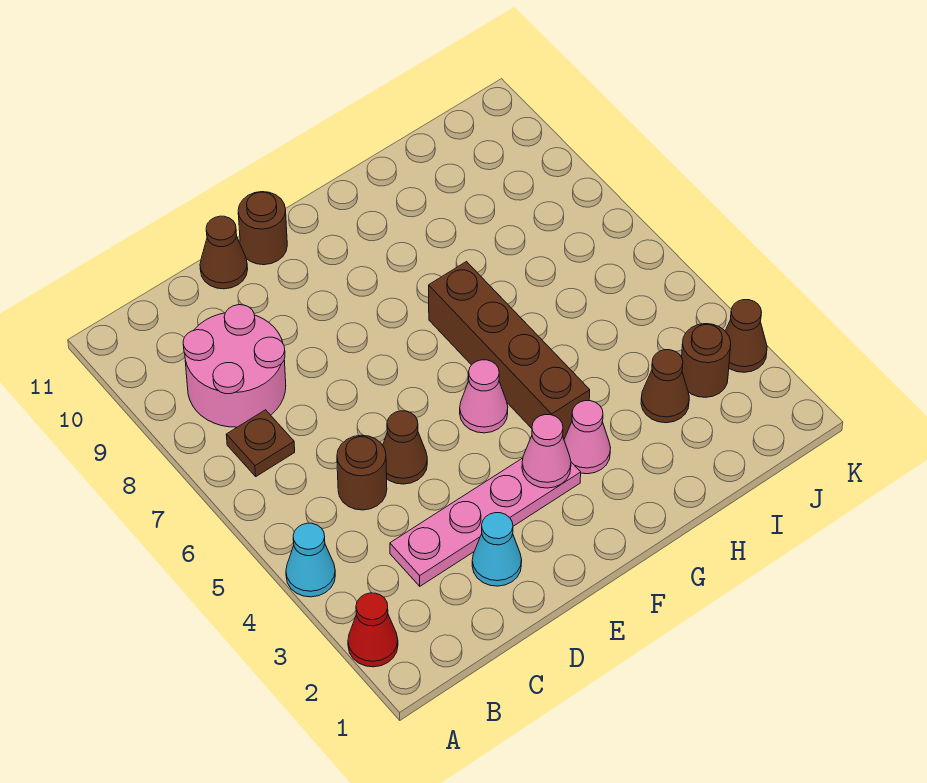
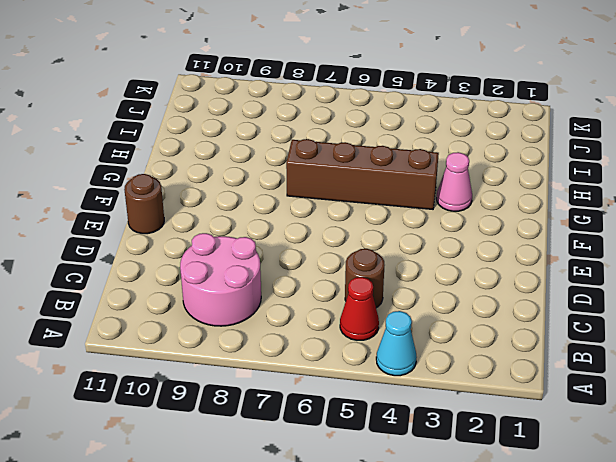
red 1x1 cone [340,277,379,340] -> red 1x1 cone moved to [348,593,398,667]
none -> brown 1x1 plate [226,410,295,476]
none -> pink 1x4 plate [390,458,581,586]
none -> cyan 1x1 cone [472,513,522,586]

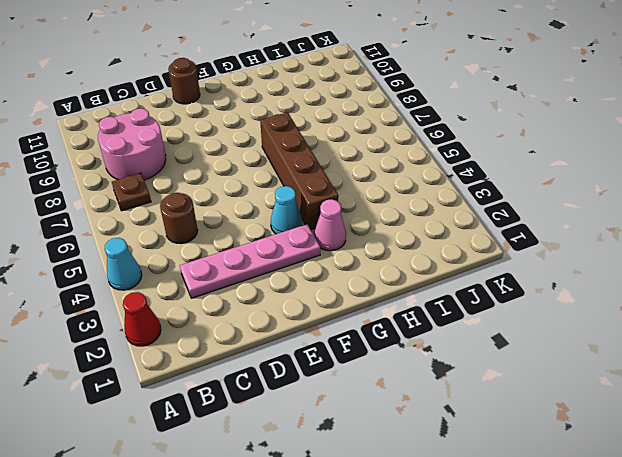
cyan 1x1 cone [271,186,302,234] -> cyan 1x1 cone moved to [472,513,522,586]
none -> brown 1x1 cone [383,411,427,484]
none -> brown 1x1 cone [200,216,248,289]
none -> pink 1x1 cone [460,360,508,433]

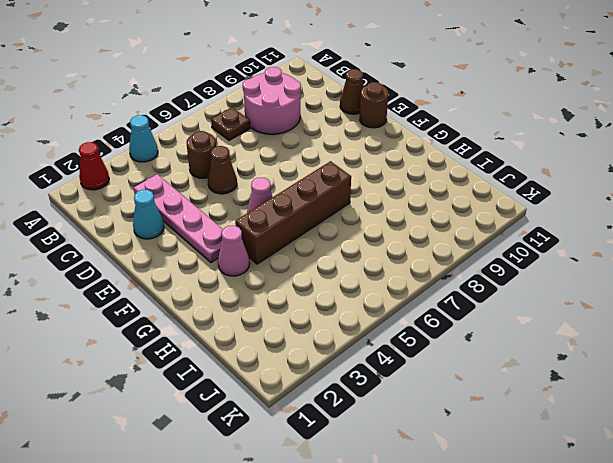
none -> brown 1x1 cone [641,350,689,423]
none -> brown 1x1 round brick [682,324,731,397]
none -> brown 1x1 cone [725,300,767,372]

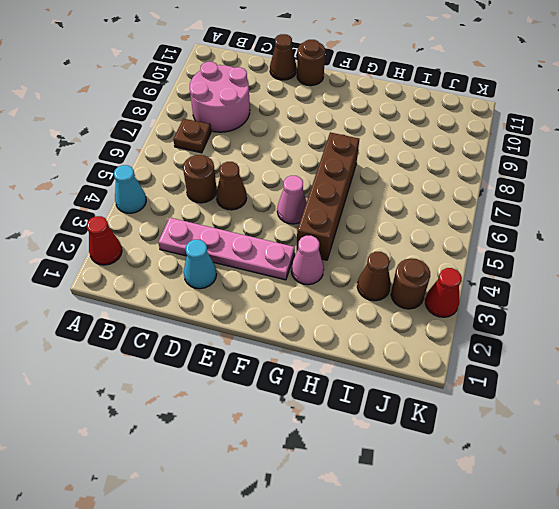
red 1x1 cone [425,268,461,317] -> brown 1x1 cone [725,300,767,372]
none -> pink 1x1 cone [522,415,571,488]

